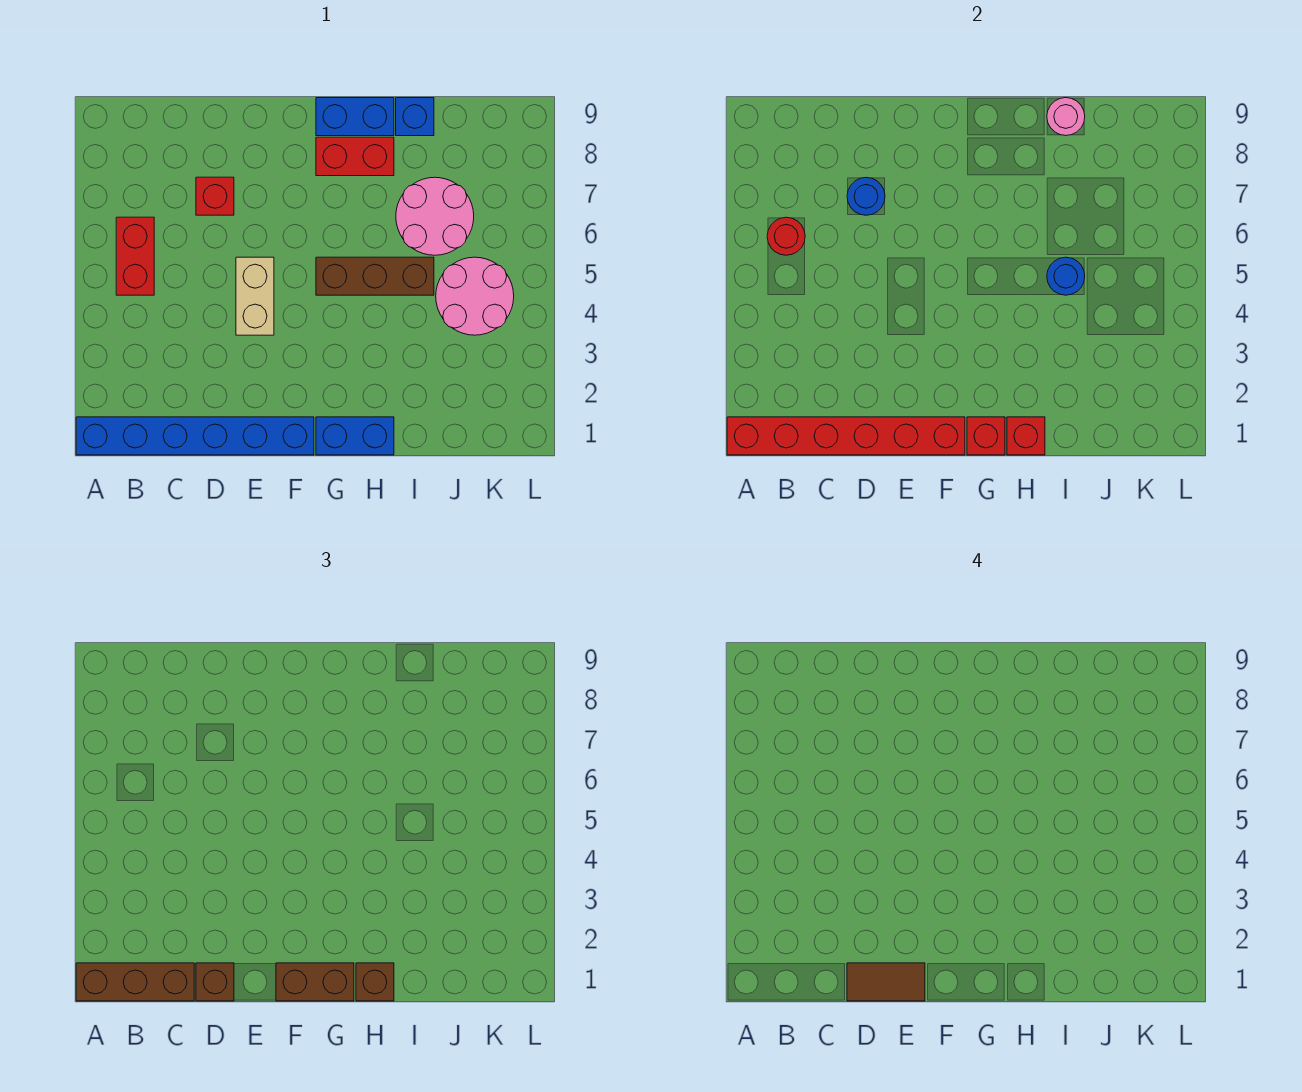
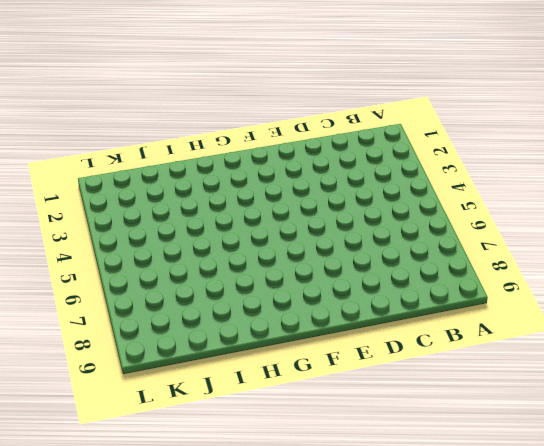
none -> blue 1x6 brick [76,417,314,455]
none -> red 1x2 brick [116,217,154,295]
none -> red 1x1 brick [196,177,234,215]

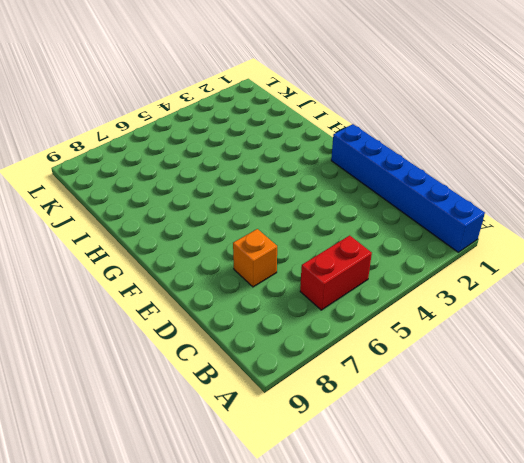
orange 1x1 brick [233,229,277,287] -> red 1x1 brick [196,177,234,215]
none -> tan 1x2 brick [236,257,274,335]
none -> blue 1x2 brick [316,417,394,455]
none -> brown 1x3 brick [316,257,434,295]

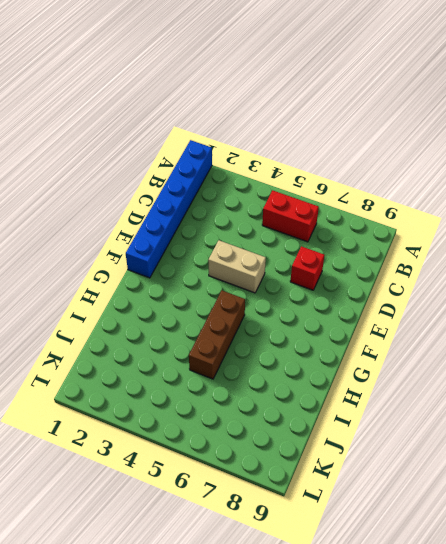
none -> blue 1x2 brick [316,417,394,455]
none -> red 1x2 brick [316,137,394,176]
none -> blue 1x2 brick [316,98,394,136]

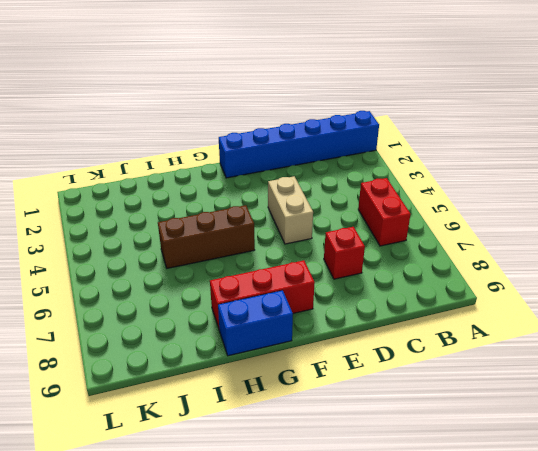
red 1x3 brick [210,260,315,328] -> red 1x2 brick [316,137,394,176]
none -> blue 1x2 brick [316,417,394,455]
none -> pink 2x2 round brick [396,177,474,255]
none -> blue 1x1 brick [396,98,434,136]

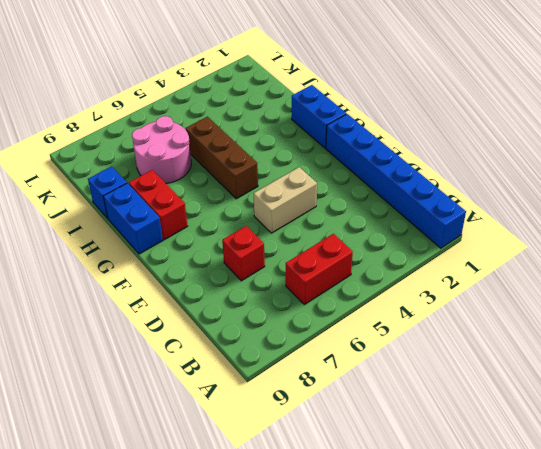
none -> pink 2x2 round brick [436,257,514,335]
none -> red 1x6 brick [727,417,965,455]
none -> red 1x1 round brick [767,217,805,255]

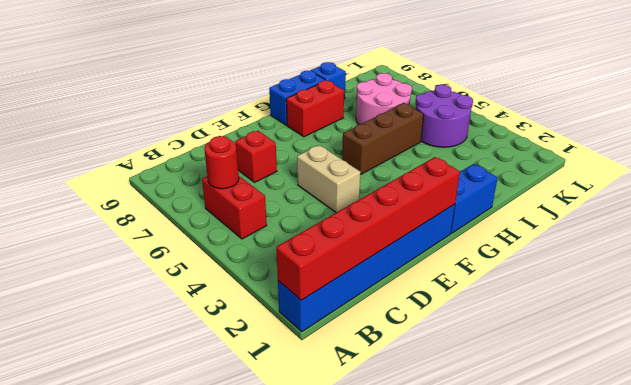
purple 2x2 round brick [416,85,473,147] -> pink 2x2 round brick [436,257,514,335]
none -> blue 1x1 round brick [847,177,885,215]
none -> red 1x1 brick [967,417,1005,455]
none -> red 1x1 brick [1007,417,1045,455]

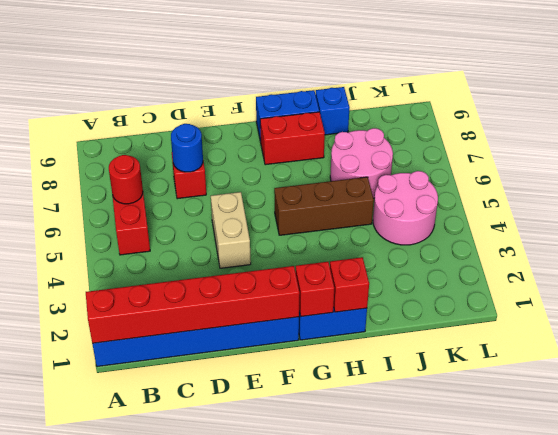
none -> blue 1x1 round brick [1047,257,1085,295]
none -> pink 1x1 round brick [1047,98,1085,136]
none -> brown 1x3 brick [76,963,194,1001]

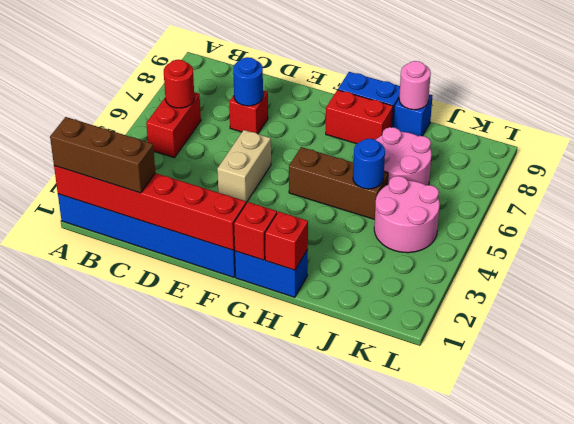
none -> brown 1x1 brick [196,963,234,1001]
none -> brown 1x2 brick [276,963,354,1001]
none -> brown 1x1 brick [356,963,394,1001]

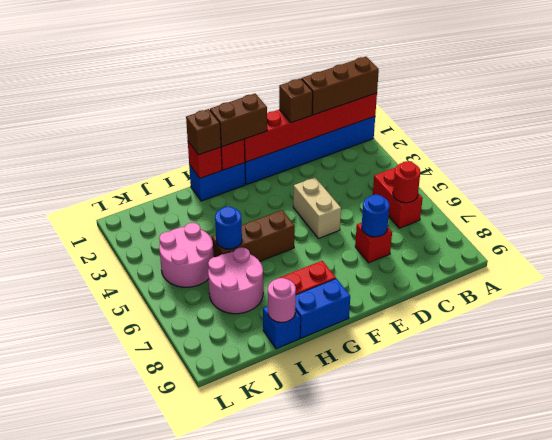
none -> brown 1x2 tile [847,963,925,1001]

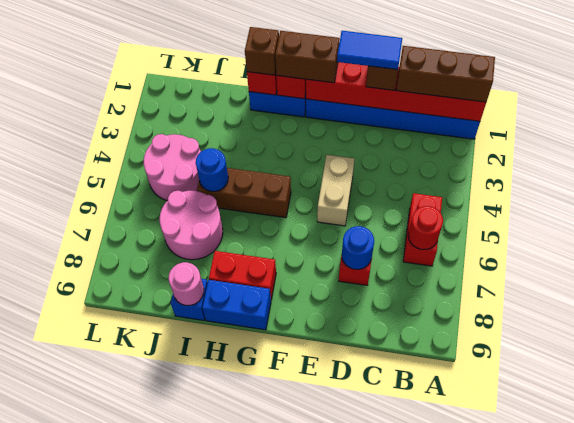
blue 1x2 tile [337,31,402,70] -> brown 1x2 tile [847,963,925,1001]

